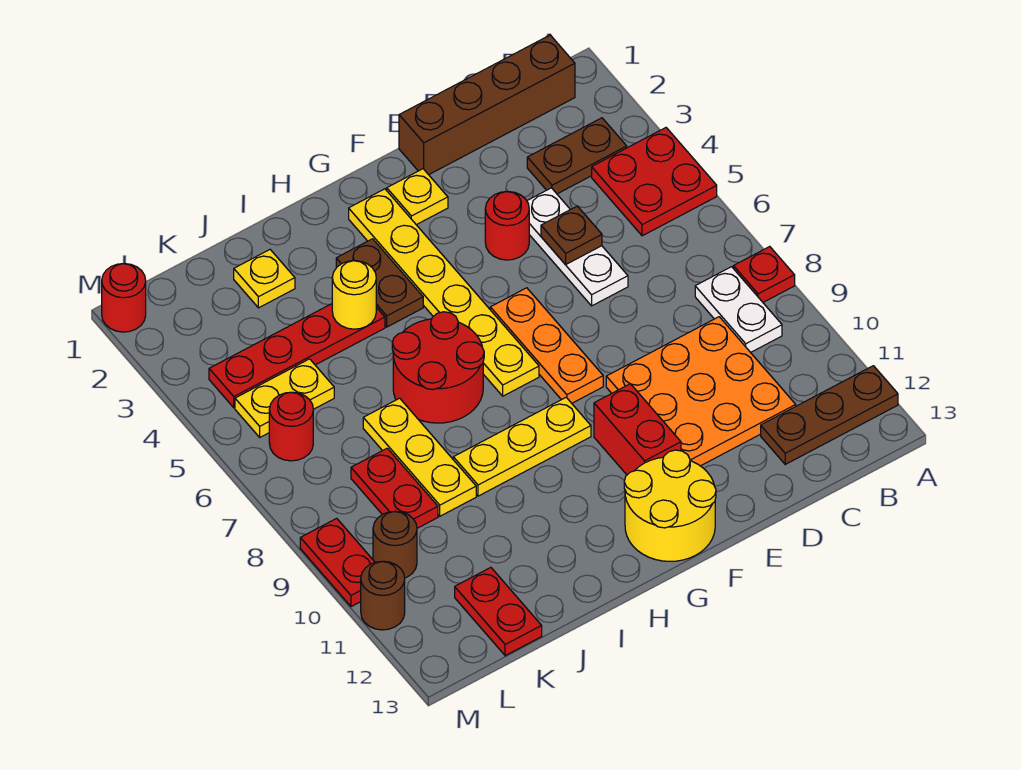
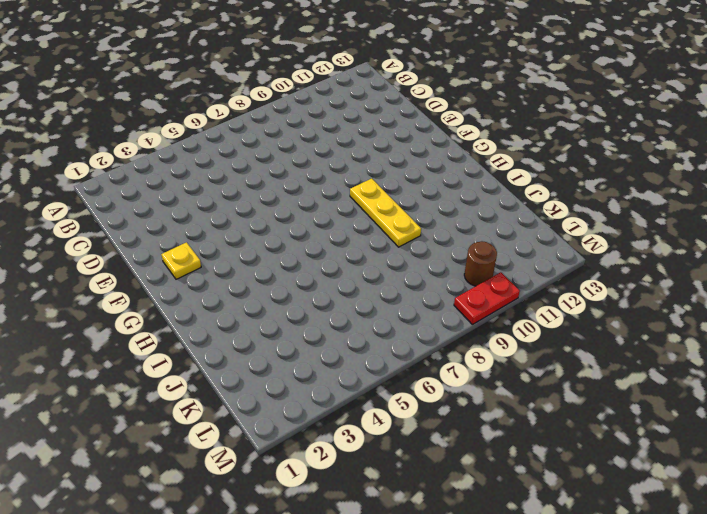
none -> red 2x2 plate [592,128,717,236]
none -> red 1x1 plate [733,247,795,302]
none -> brown 1x3 plate [761,366,898,464]
none -> brown 1x4 brick [399,35,575,175]

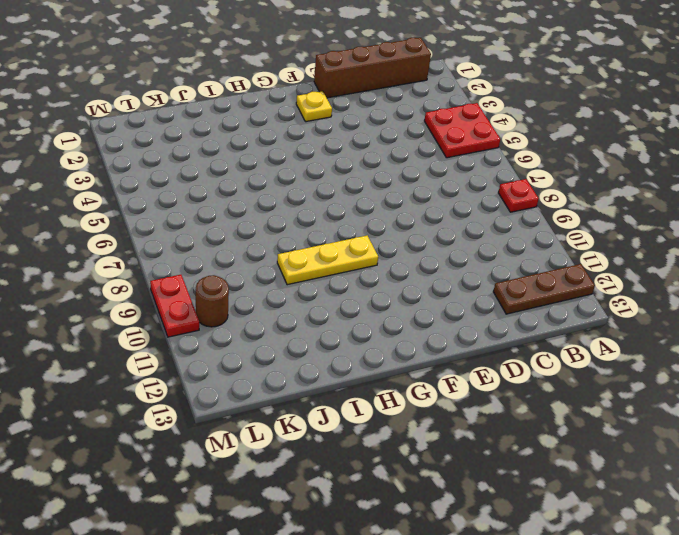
none -> brown 1x2 plate [527,118,627,194]
none -> white 1x2 plate [695,267,782,352]
none -> orange 3x3 plate [606,317,796,466]
none -> white 1x3 plate [527,188,628,306]

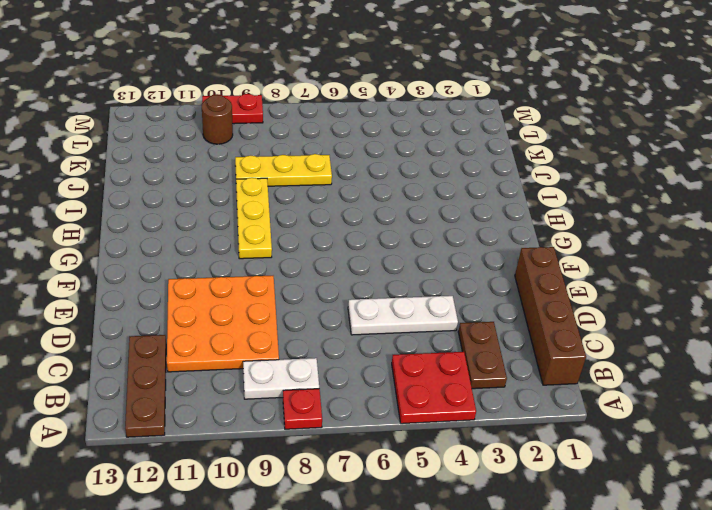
none -> red 1x1 round brick [485,191,529,260]
none -> yellow 1x1 plate [387,169,448,225]
none -> orange 1x3 plate [490,288,603,403]
none -> red 1x2 brick [594,384,681,475]

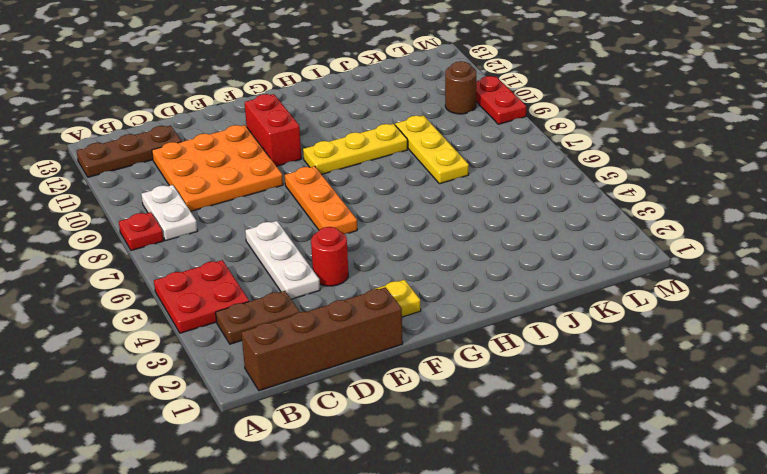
none -> yellow 2x2 round brick [624,450,716,561]
none -> yellow 1x6 plate [349,189,539,396]
none -> brown 1x2 plate [336,239,423,327]
none -> red 2x2 round brick [392,312,484,423]

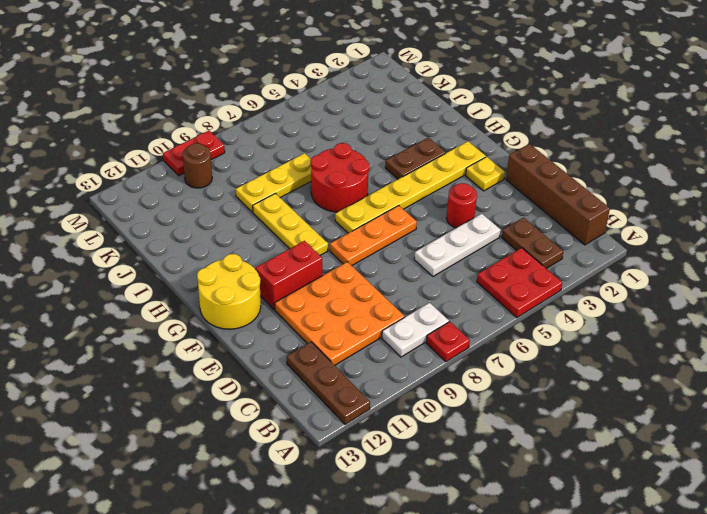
none -> red 1x4 plate [209,304,385,408]
none -> yellow 1x1 plate [234,250,295,308]
none -> yellow 1x2 plate [235,359,334,437]
none -> red 1x2 plate [351,448,438,528]

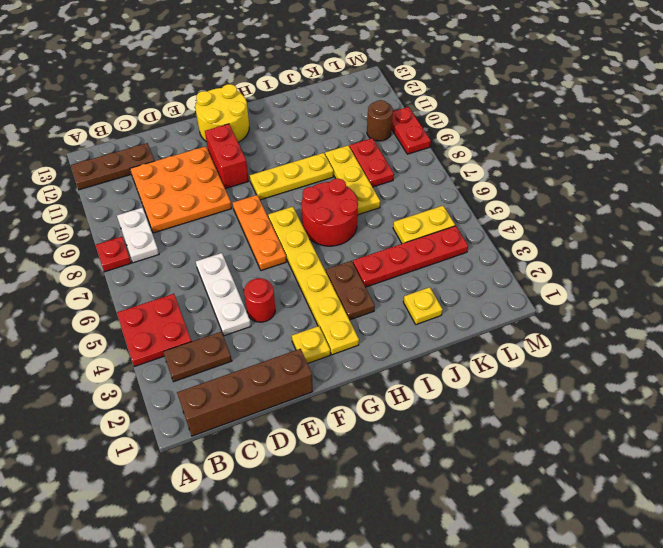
none -> red 1x2 plate [455,568,542,656]
none -> red 1x1 round brick [269,392,313,461]
none -> red 1x1 round brick [102,264,146,332]
none -> brown 1x1 round brick [361,561,405,630]

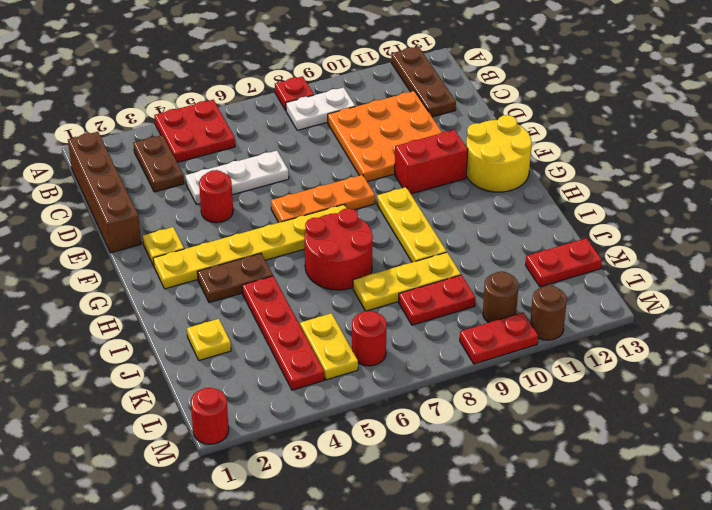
none -> brown 1x1 plate [541,206,602,265]
none -> yellow 1x1 round brick [332,261,376,329]

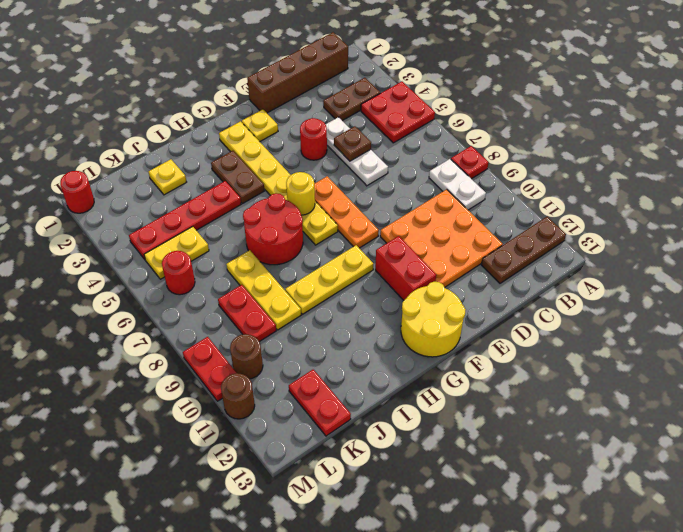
yellow 1x1 round brick [286,172,315,215] -> yellow 1x1 round brick moved to [332,261,376,329]

